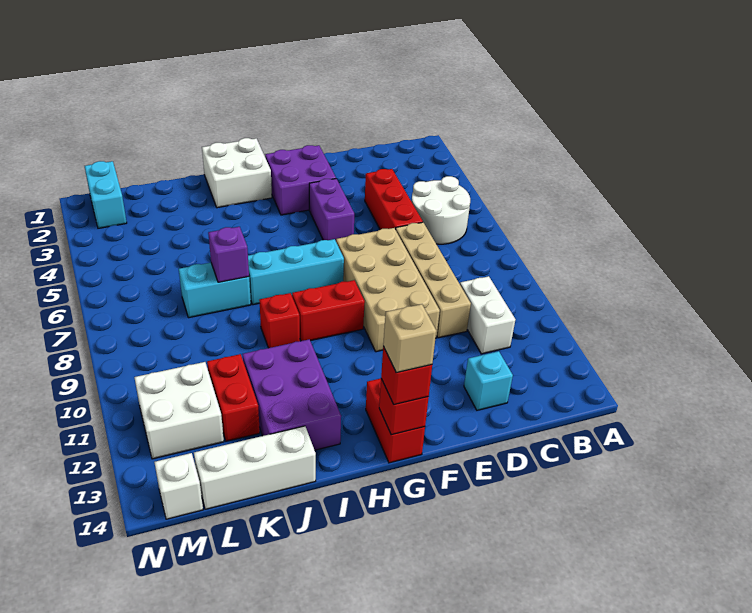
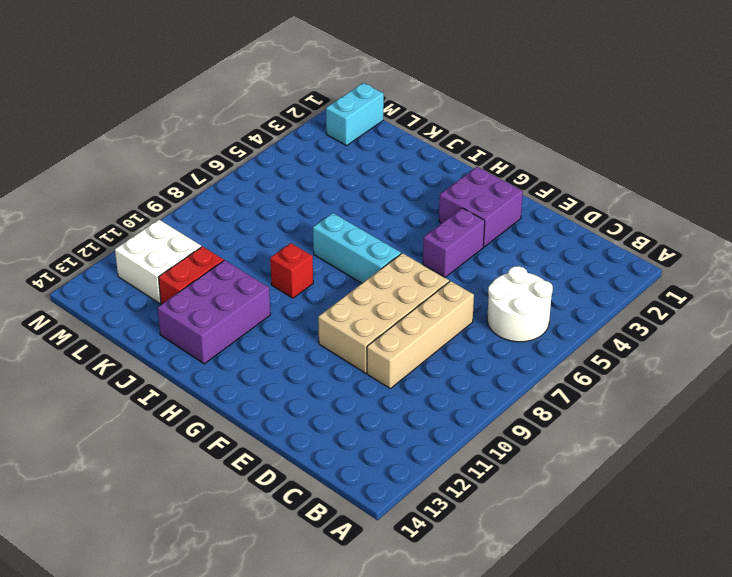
none -> white 1x2 brick [460,276,515,354]
none -> red 1x3 brick [365,169,423,230]
none -> cyan 1x1 brick [464,351,513,410]

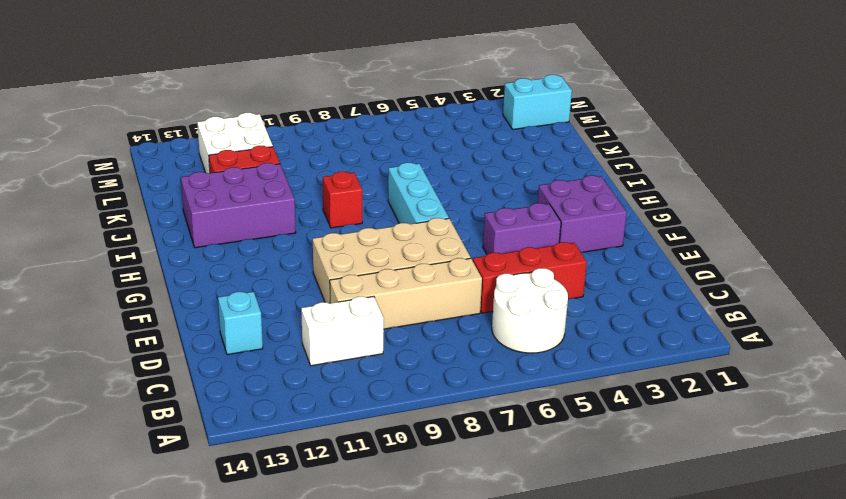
none -> red 1x2 brick [292,280,365,341]
none -> red 1x2 brick [366,378,425,463]
none -> white 2x2 brick [202,138,272,208]

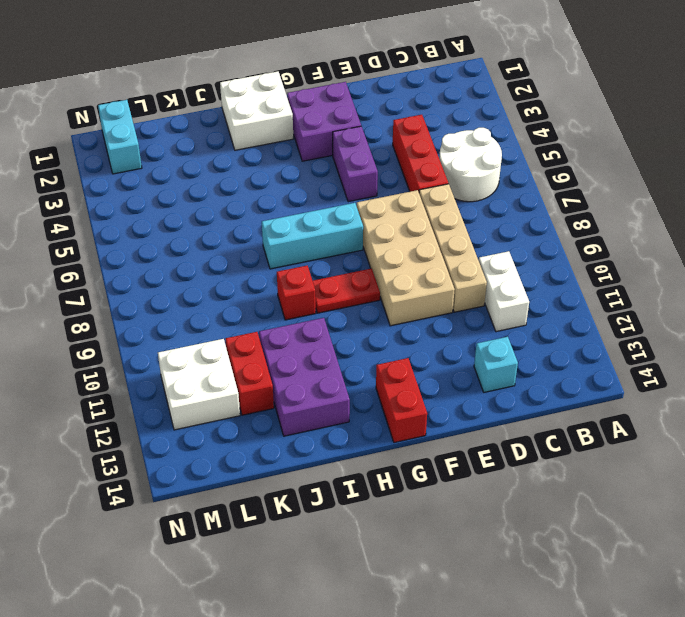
red 1x2 plate [313,268,380,313] -> red 1x2 brick [292,280,365,341]
none -> cyan 1x2 brick [179,263,251,318]
none -> white 1x3 brick [194,426,316,509]
none -> white 1x1 brick [154,453,203,519]

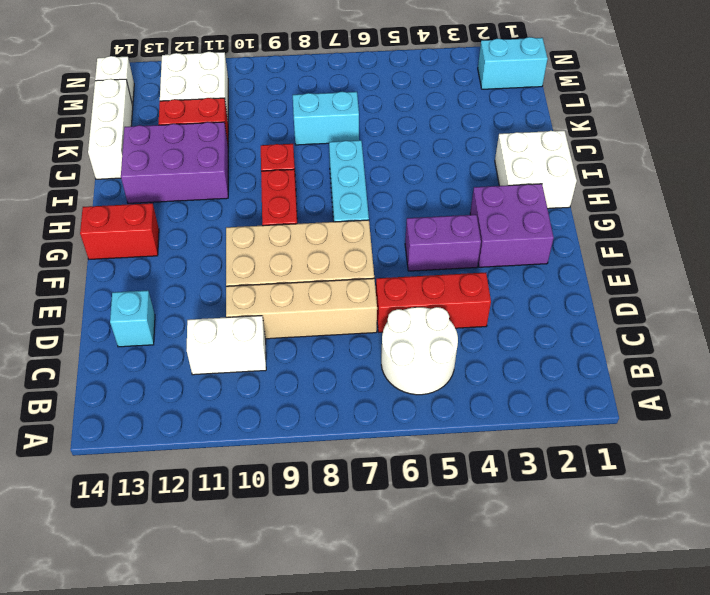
cyan 1x2 brick [293,92,359,145] -> cyan 1x2 brick turned to [179,263,251,318]
none -> red 1x1 brick [379,379,429,435]
none -> purple 1x1 brick [208,227,249,282]
none -> red 1x1 brick [381,347,432,405]

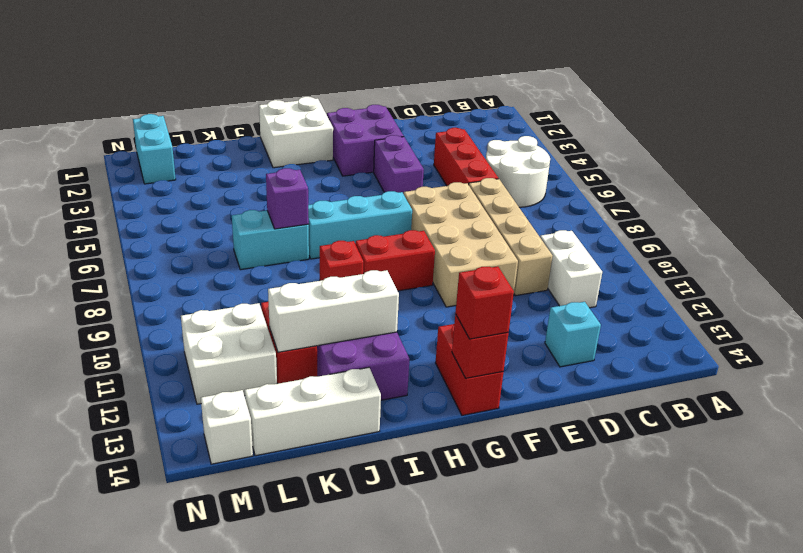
white 1x3 brick [268,270,399,352] -> none
none -> tan 1x1 brick [383,304,436,373]

